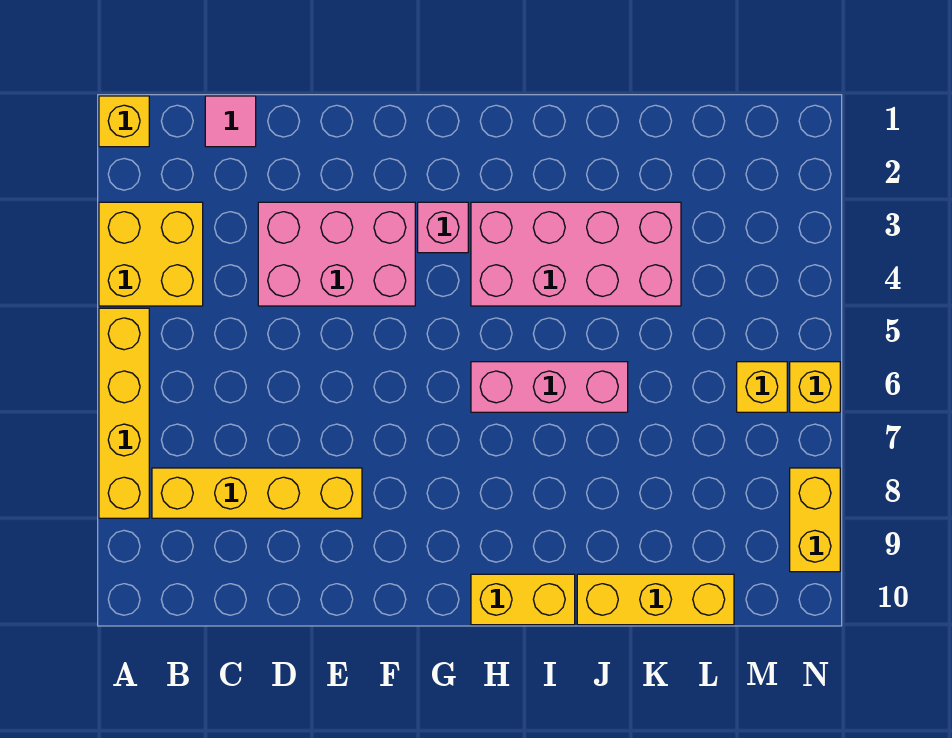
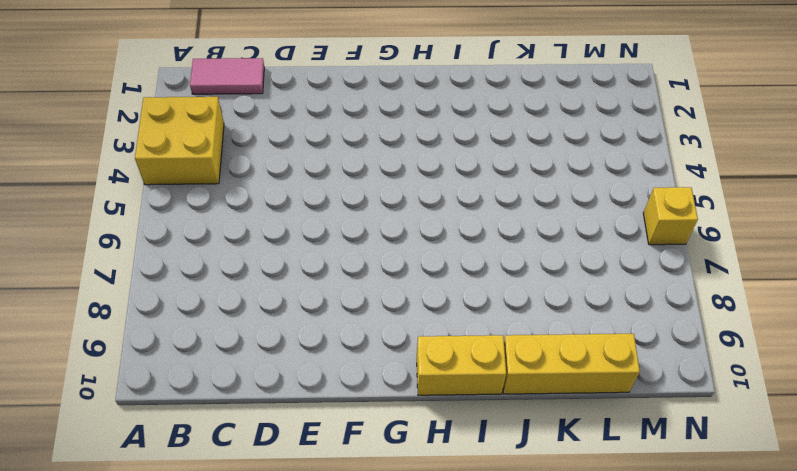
pink 1x2 tile [190,58,264,94] -> pink 1x1 tile [205,96,256,147]
none -> yellow 1x1 brick [99,96,149,147]
none -> yellow 1x4 brick [99,308,149,518]
none -> yellow 1x4 brick [152,468,362,518]

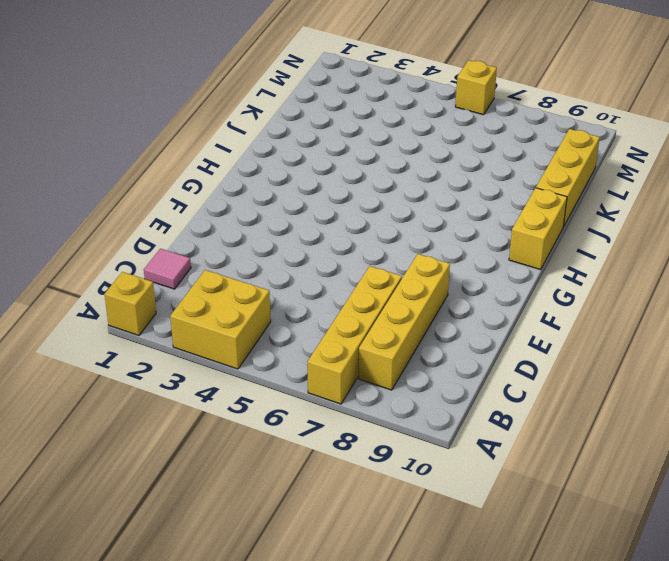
yellow 1x4 brick [307,266,402,404] -> yellow 1x4 brick turned to [99,308,149,518]
none -> pink 2x3 brick [258,202,415,306]
none -> pink 1x1 brick [418,202,468,253]
none -> pink 2x4 brick [471,202,681,306]

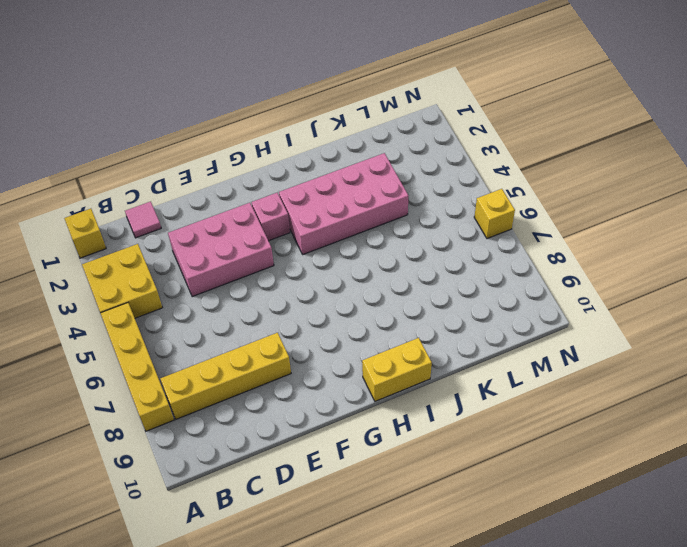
none -> pink 1x3 brick [471,362,628,412]
none -> yellow 1x3 brick [577,574,734,625]
none -> yellow 1x1 brick [737,362,787,412]

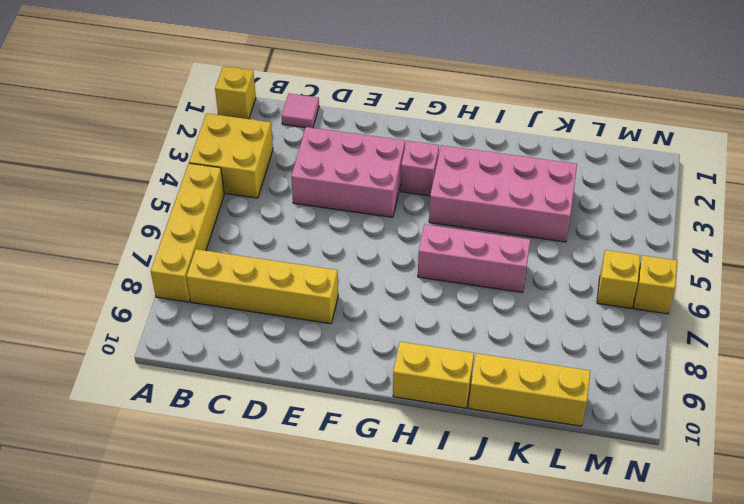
none -> yellow 1x2 brick [790,468,840,572]

